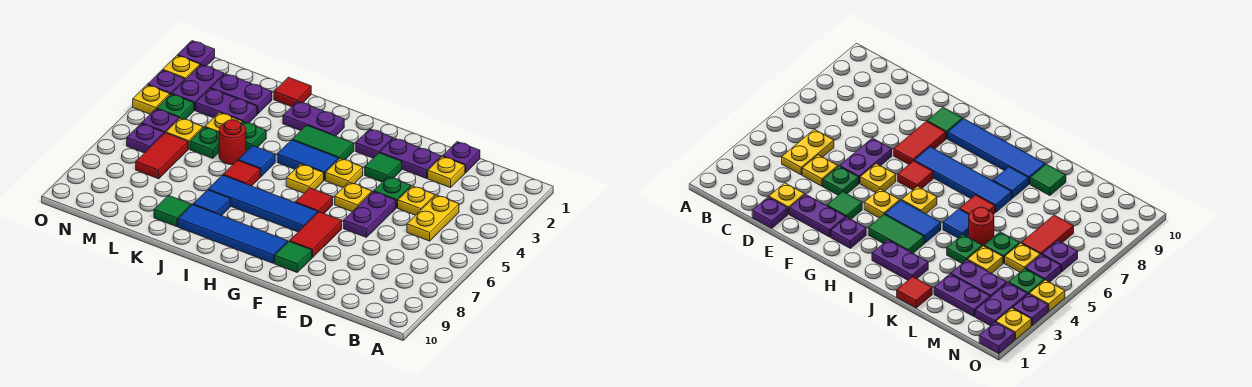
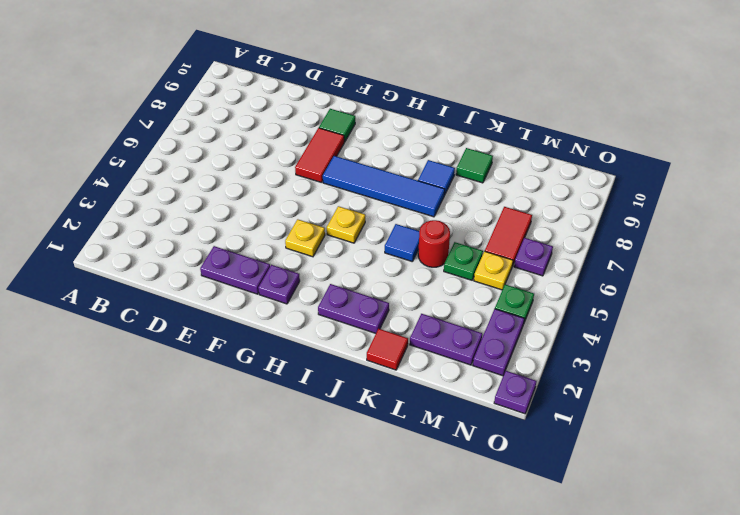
none -> yellow 1x2 plate [407,195,459,241]
none -> purple 1x1 plate [443,142,480,173]
none -> yellow 1x1 plate [428,156,465,188]
none -> yellow 1x1 plate [398,186,435,215]

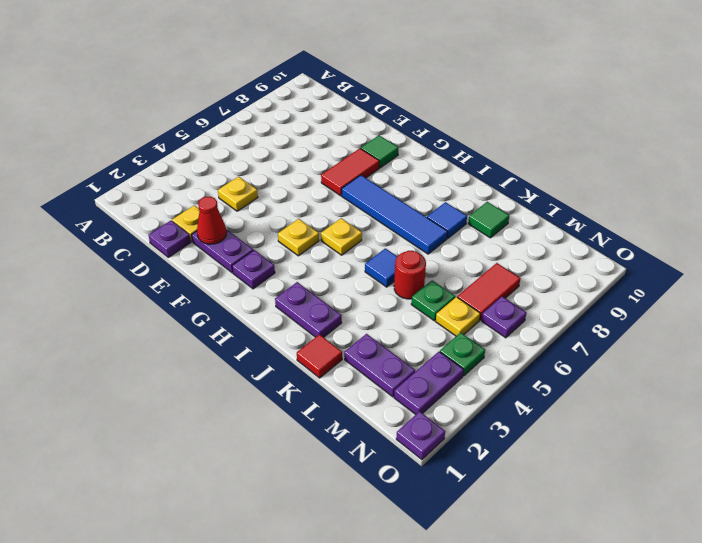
red 1x1 cone [197,197,227,244] -> none
none -> yellow 1x2 plate [407,195,459,241]
none -> green 1x1 plate [374,177,411,208]
none -> purple 1x2 plate [344,191,396,237]
none -> green 1x1 tile [365,153,402,182]

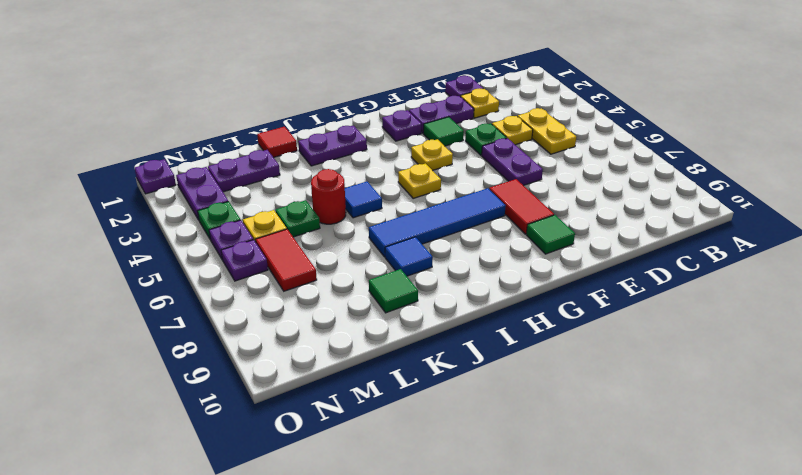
none -> yellow 1x1 plate [335,182,372,211]
none -> red 1x1 tile [295,188,333,213]
none -> blue 1x4 tile [178,205,288,263]
none -> green 1x2 tile [292,125,354,160]

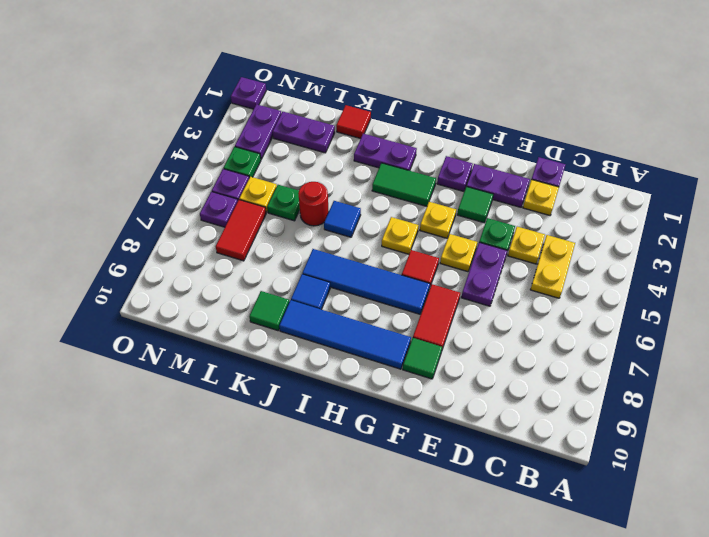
none -> blue 1x2 tile [277,140,339,180]
none -> red 1x1 tile [223,160,260,186]
none -> green 1x1 plate [242,122,266,151]
none -> purple 1x2 plate [196,88,257,123]

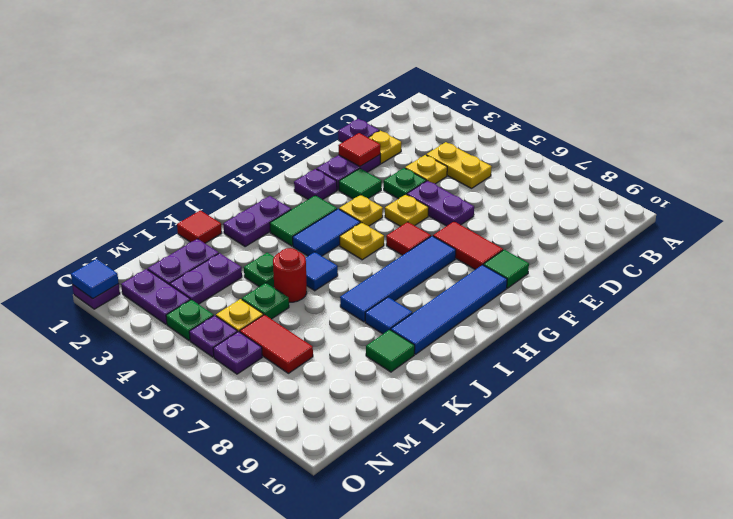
red 1x1 tile [338,133,380,167] -> red 1x1 tile moved to [223,160,260,186]
blue 1x1 tile [71,259,119,299] -> none
none -> yellow 1x1 plate [205,112,242,133]
none -> yellow 1x1 plate [163,55,200,80]
none -> purple 1x1 plate [148,70,185,94]
none -> yellow 1x1 plate [133,85,170,114]

